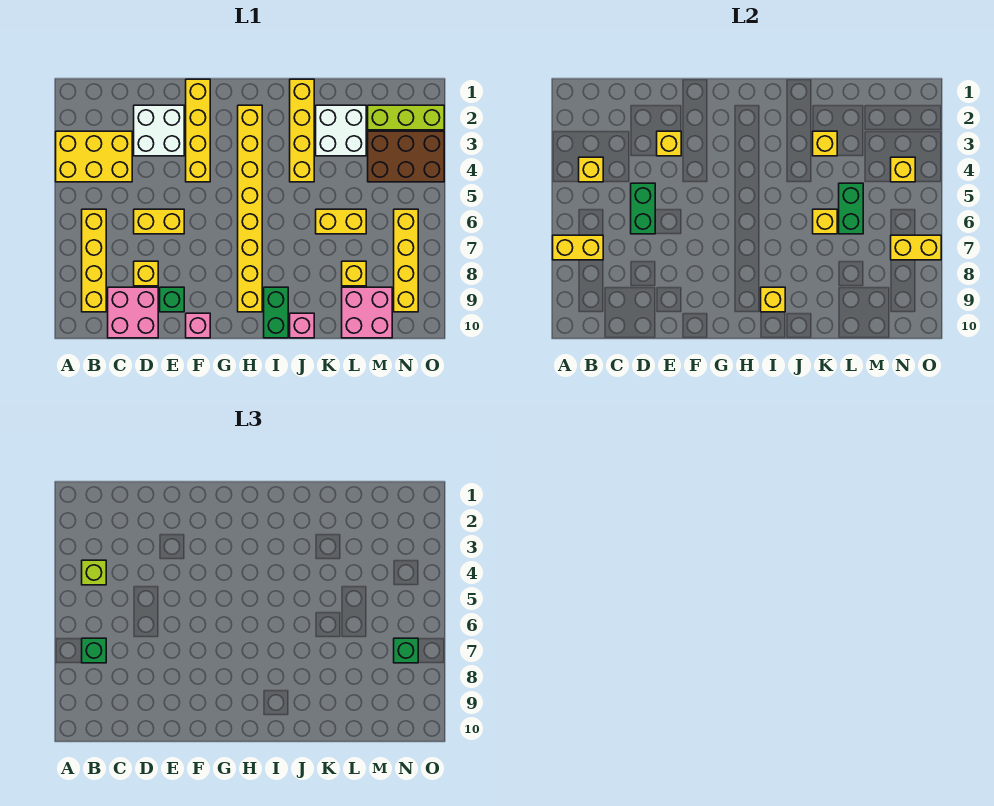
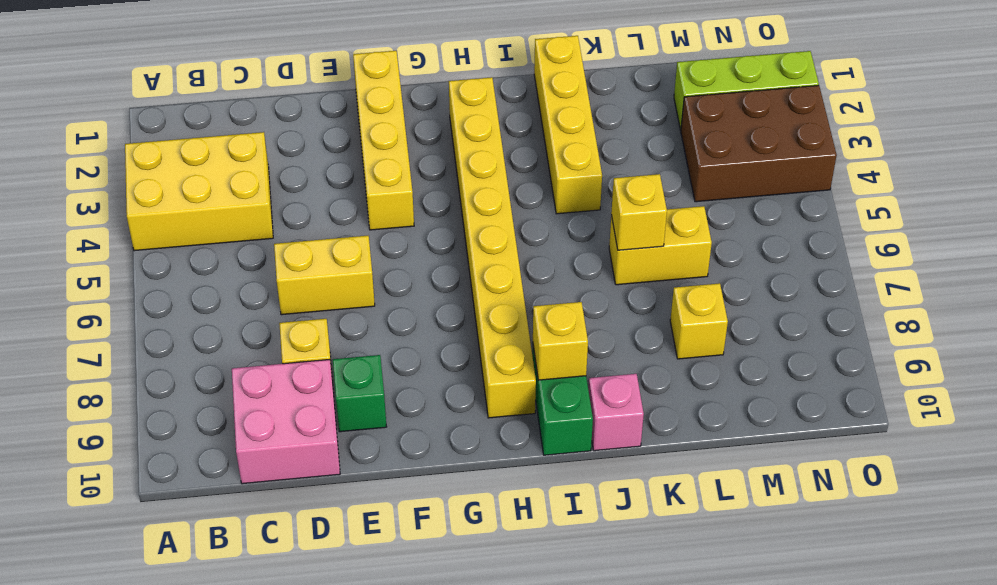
none -> yellow 1x4 brick [82,209,106,312]
none -> white 2x2 brick [134,105,184,156]
none -> pink 1x1 brick [186,313,210,338]
none -> white 2x2 brick [316,105,366,156]

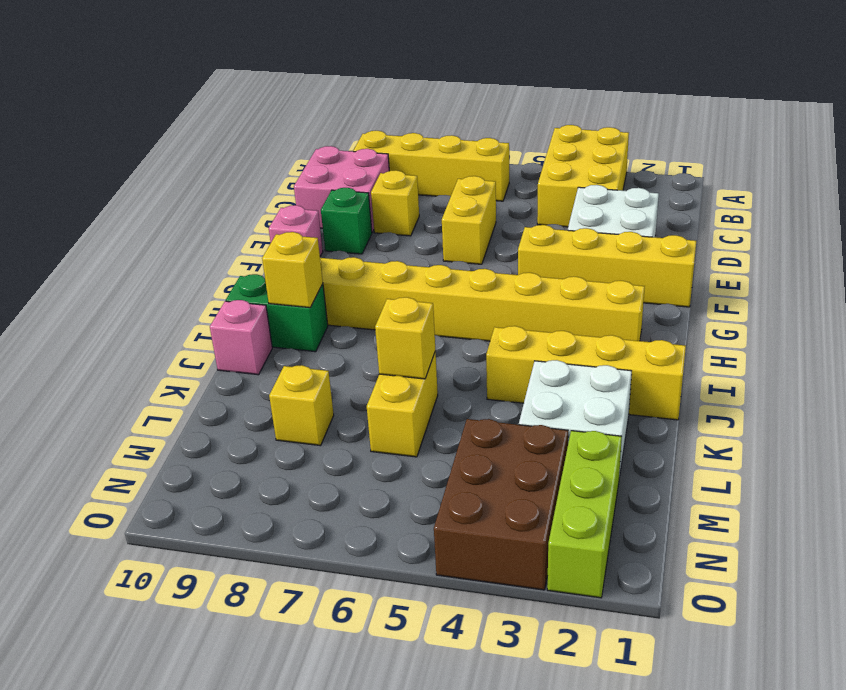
none -> pink 2x2 brick [342,287,392,338]
none -> yellow 1x4 brick [394,209,418,312]
none -> yellow 1x2 brick [553,235,603,260]
none -> yellow 1x1 brick [579,157,603,182]

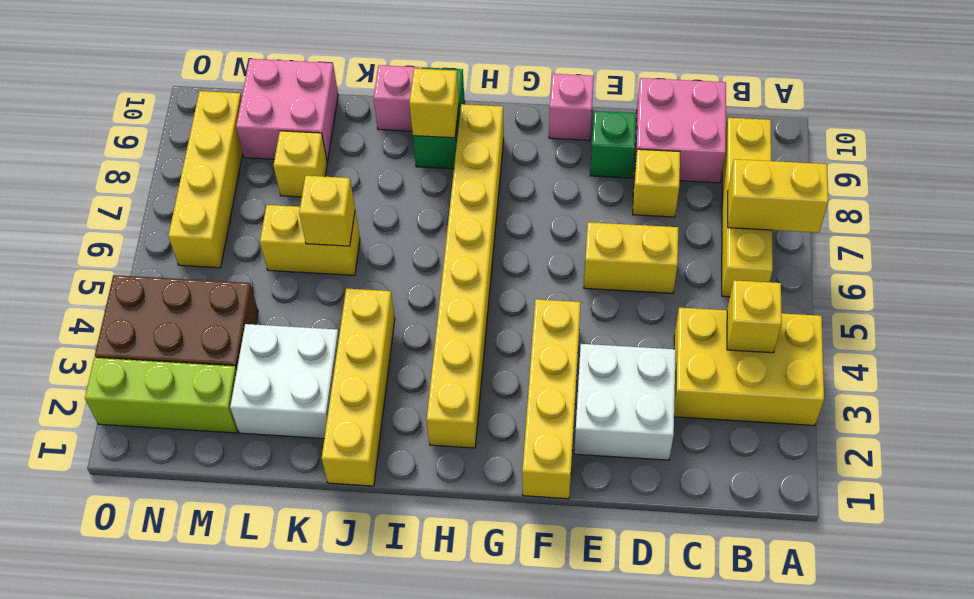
none -> green 1x2 brick [631,183,655,234]
none -> yellow 1x1 brick [657,131,681,156]
none -> yellow 1x1 brick [813,131,837,156]
none -> green 1x2 brick [839,183,863,234]

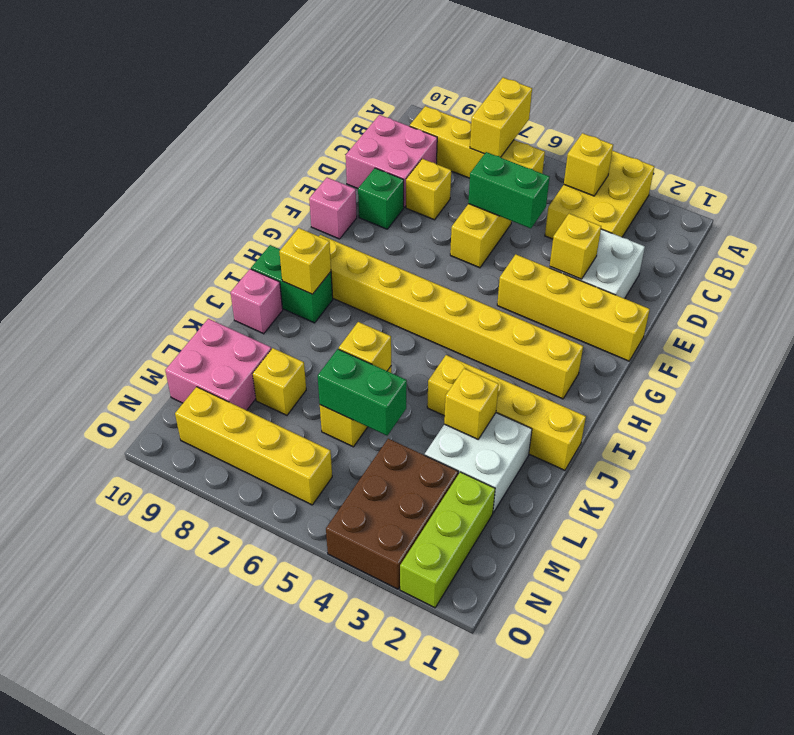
none -> yellow 1x1 brick [891,157,915,182]
none -> yellow 1x2 brick [891,235,941,260]
none -> lime 1x1 brick [82,560,106,585]
none -> green 1x1 brick [82,638,106,663]

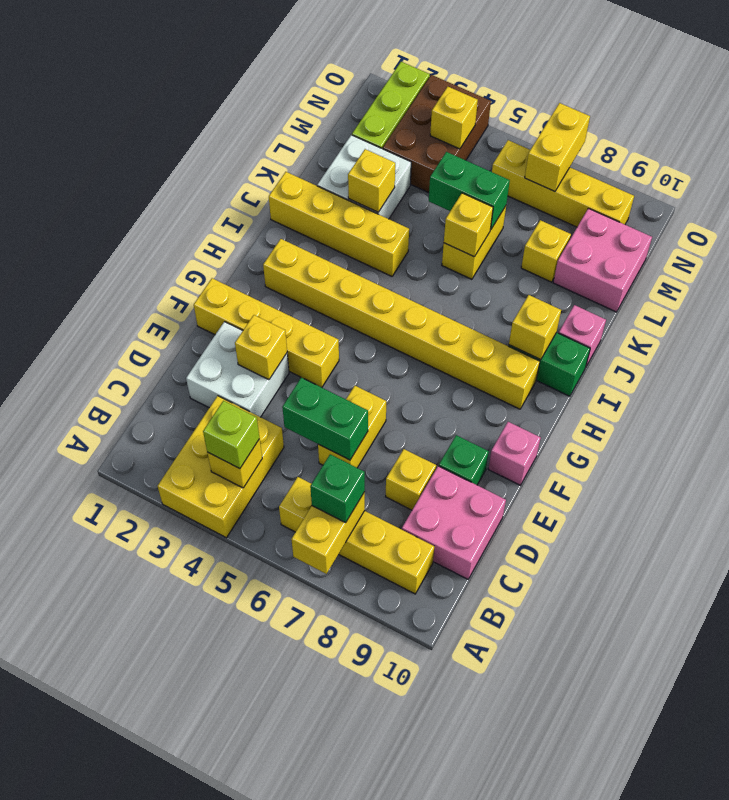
none -> green 1x1 brick [394,638,418,663]

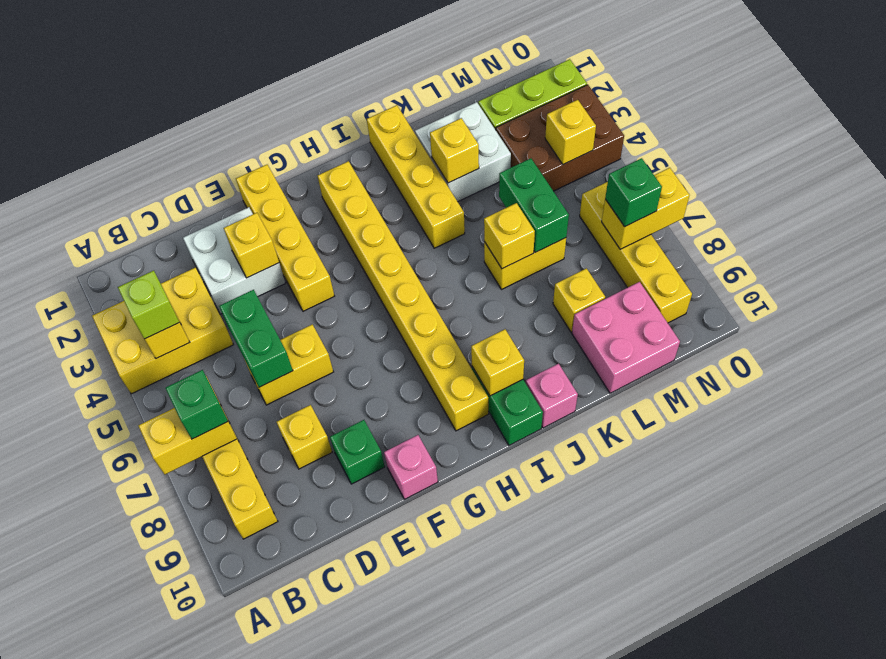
none -> pink 2x2 brick [108,287,158,338]

